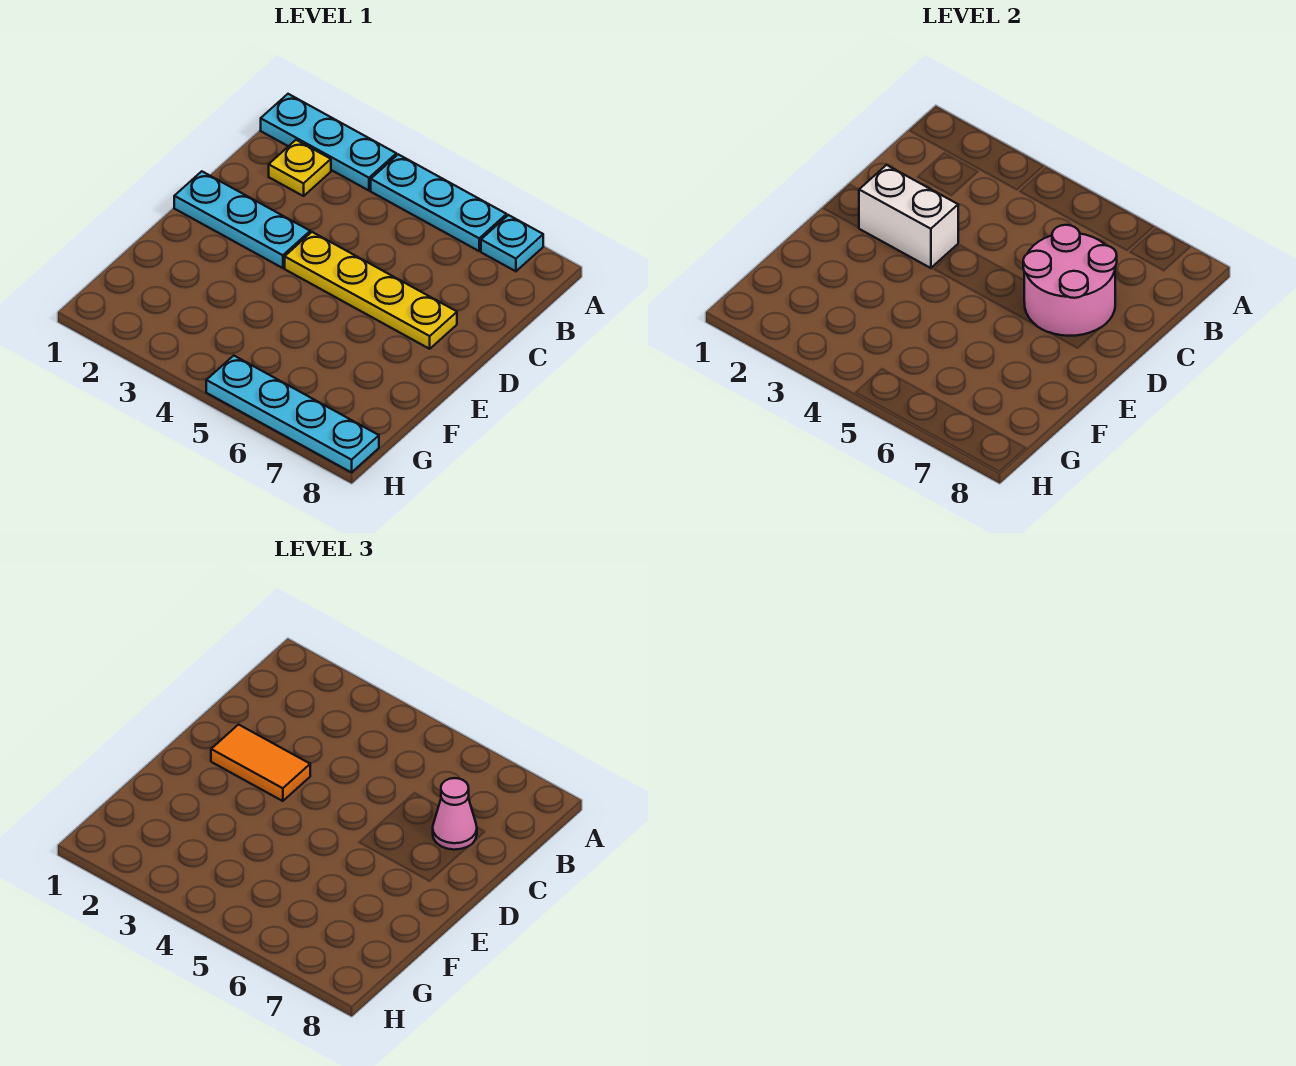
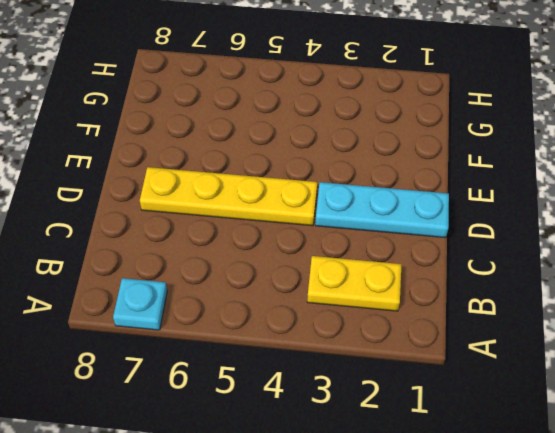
yellow 1x2 plate [307,256,402,311] -> yellow 1x1 plate [269,140,331,196]
none -> cyan 1x3 plate [261,94,396,190]
none -> cyan 1x3 plate [371,154,507,251]

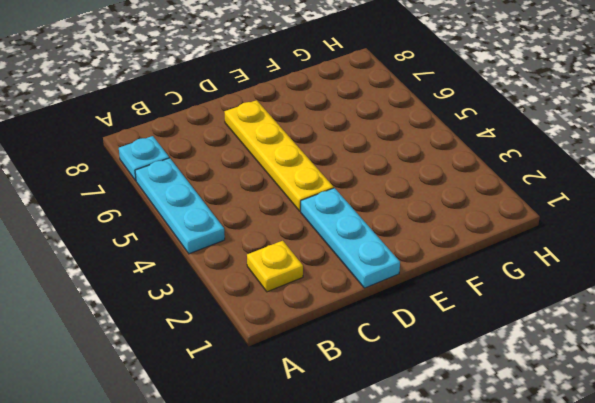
none -> cyan 1x3 plate [261,94,396,190]
none -> cyan 1x4 plate [206,356,379,472]

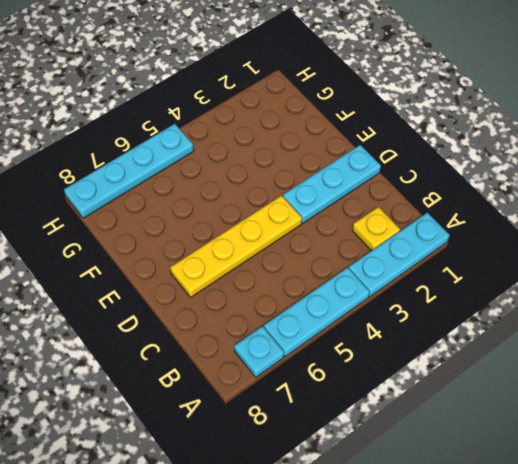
none -> pink 2x2 round brick [1023,225,1117,336]
none -> white 1x2 brick [859,165,958,268]

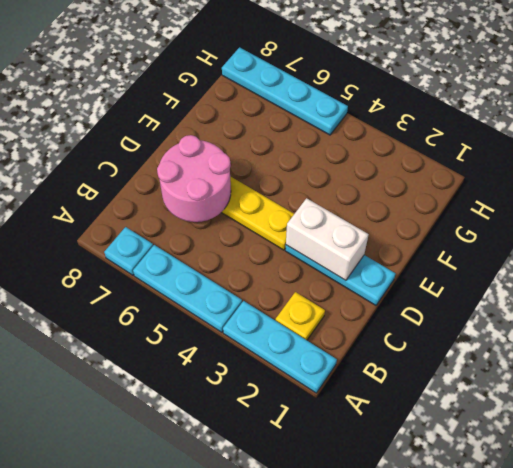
none -> pink 1x1 cone [433,778,477,850]
none -> orange 1x2 tile [211,725,310,801]

